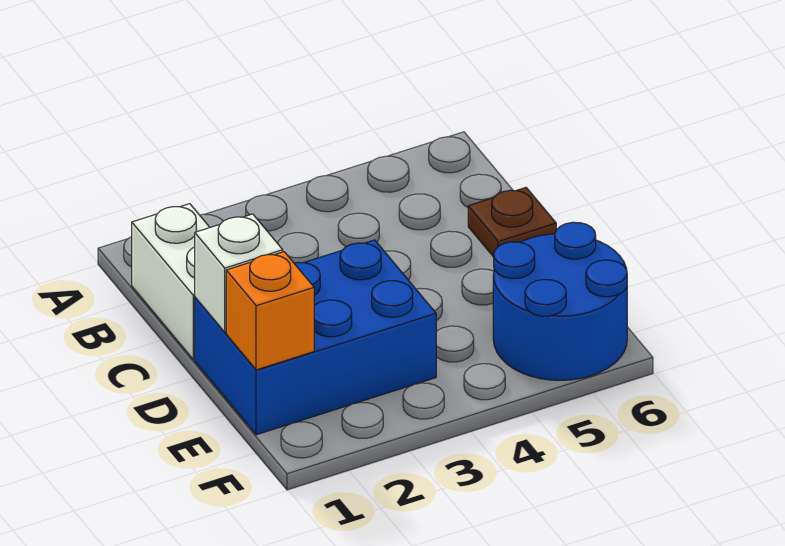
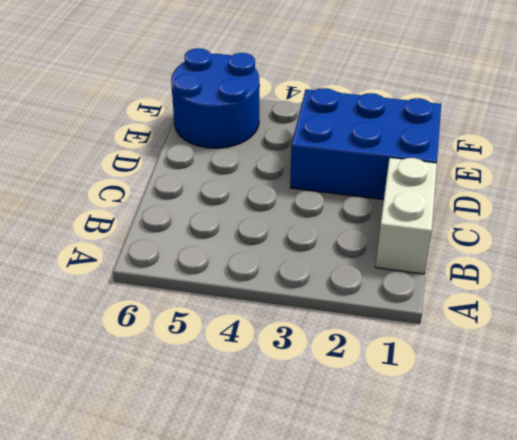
none -> brown 1x1 plate [468,188,556,257]
none -> white 1x1 brick [195,214,283,332]

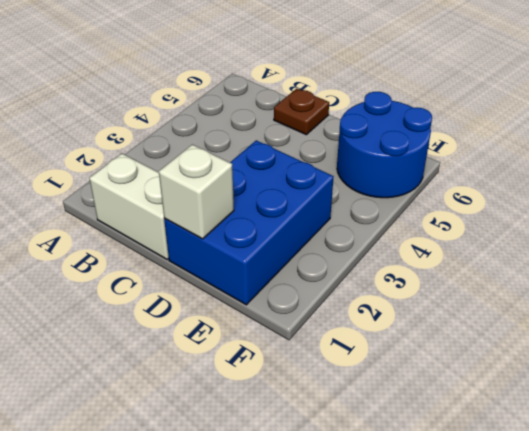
none -> orange 1x1 brick [226,252,314,370]

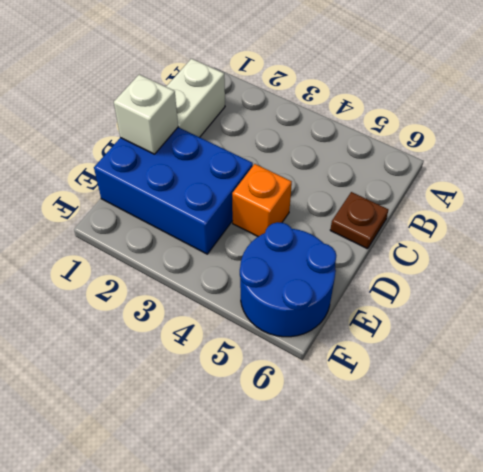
orange 1x1 brick [232,164,292,237] -> orange 1x1 brick moved to [226,252,314,370]

